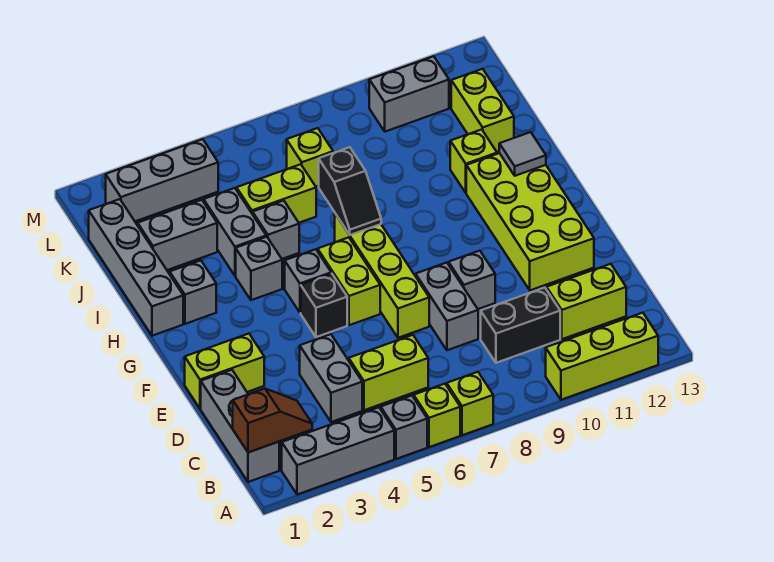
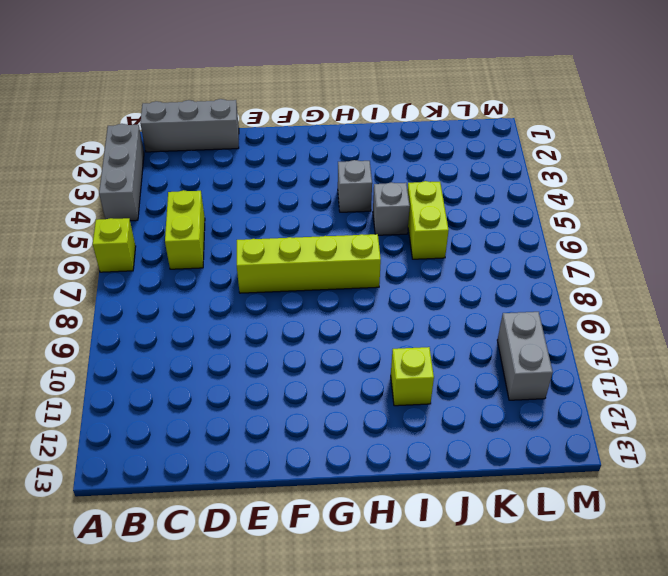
none -> grey 1x1 brick [381,396,427,459]
none -> lime 1x1 brick [447,372,493,435]
none -> lime 1x3 brick [546,313,658,400]
none -> grey 1x2 brick [300,334,362,422]

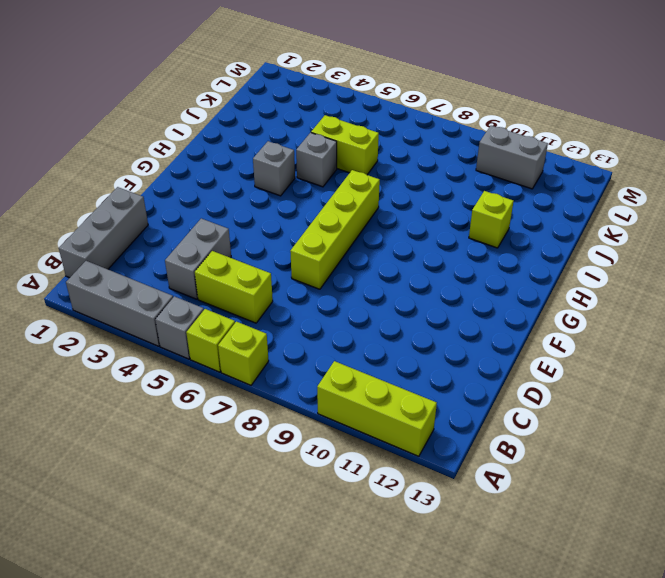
none -> black 1x2 brick [481,288,560,363]
none -> lime 1x2 brick [547,264,626,339]
none -> grey 1x2 brick [416,263,478,350]
none -> lime 1x2 brick [185,334,264,409]

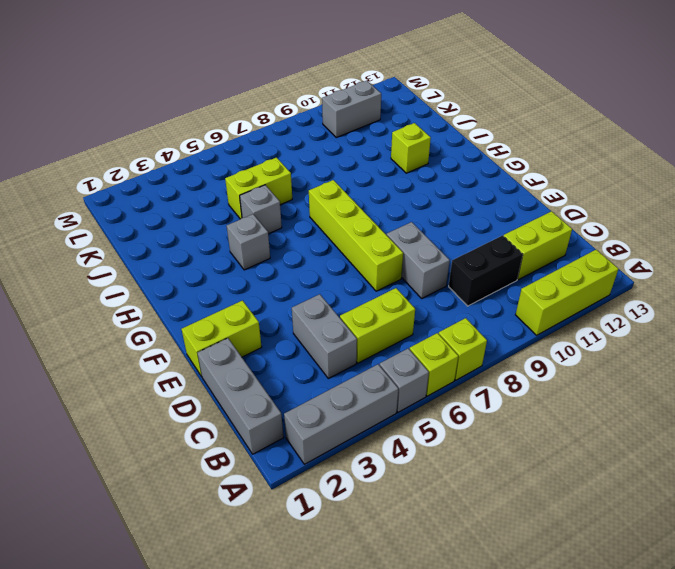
none -> grey 1x1 brick [449,251,495,309]
none -> lime 2x4 brick [466,153,594,290]
none -> black 1x1 brick [301,274,347,337]
none -> lime 1x2 brick [318,237,380,325]

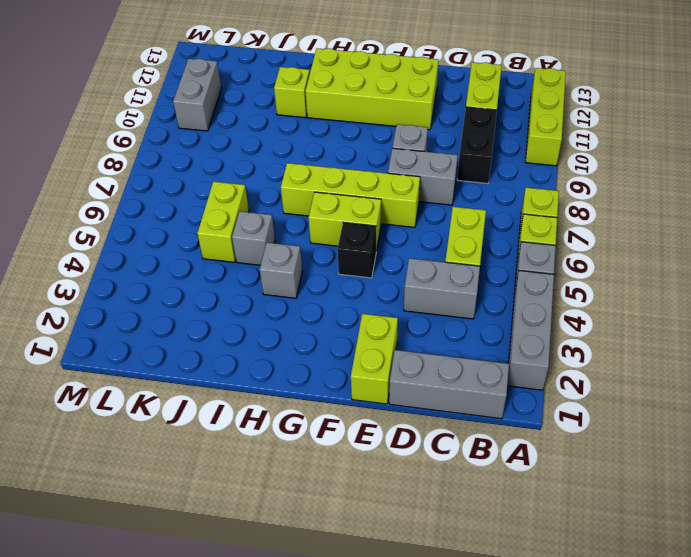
none -> grey 1x1 brick [285,249,331,313]
none -> grey 1x4 brick [89,199,183,336]
none -> grey 1x1 brick [170,260,216,324]
none -> grey 1x2 brick [204,188,266,276]

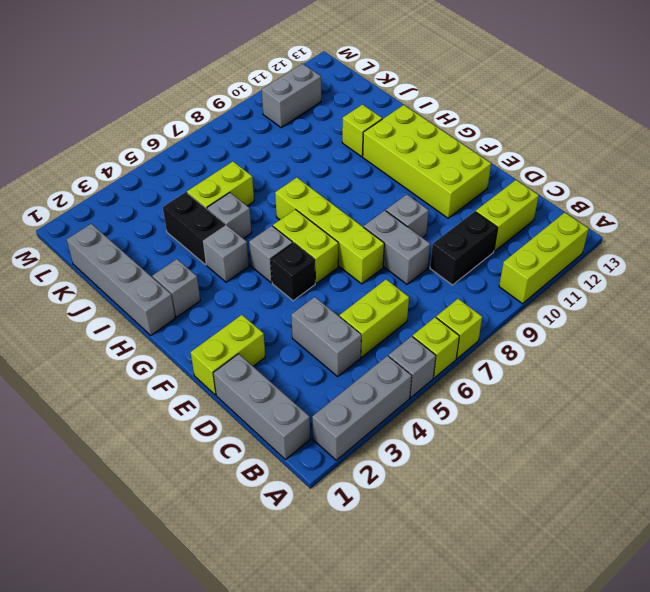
black 1x2 brick [163,192,226,265] -> grey 1x2 brick [204,188,266,276]
none -> grey 1x2 brick [138,200,217,270]
none -> lime 1x2 brick [451,69,514,152]
none -> lime 1x1 brick [287,128,333,186]
none -> grey 1x3 brick [106,139,218,221]

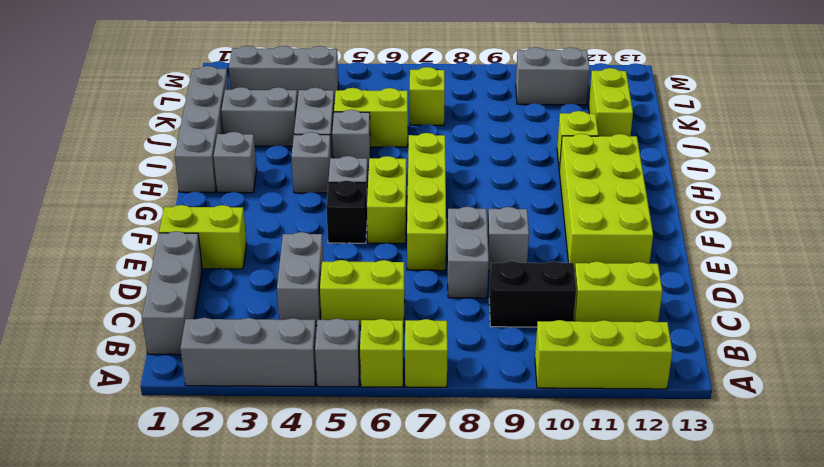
none -> brown 1x2 slope [233,389,312,452]
none -> black 1x2 slope [319,147,381,235]
none -> grey 1x1 tile [499,132,546,176]

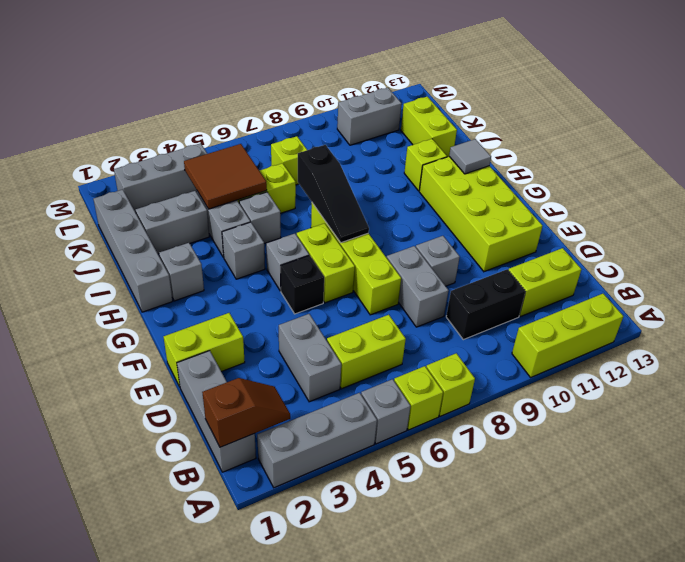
black 1x3 slope [298,145,369,243] -> black 1x2 slope [319,147,381,235]
brown 2x2 tile [184,144,267,209] -> none

